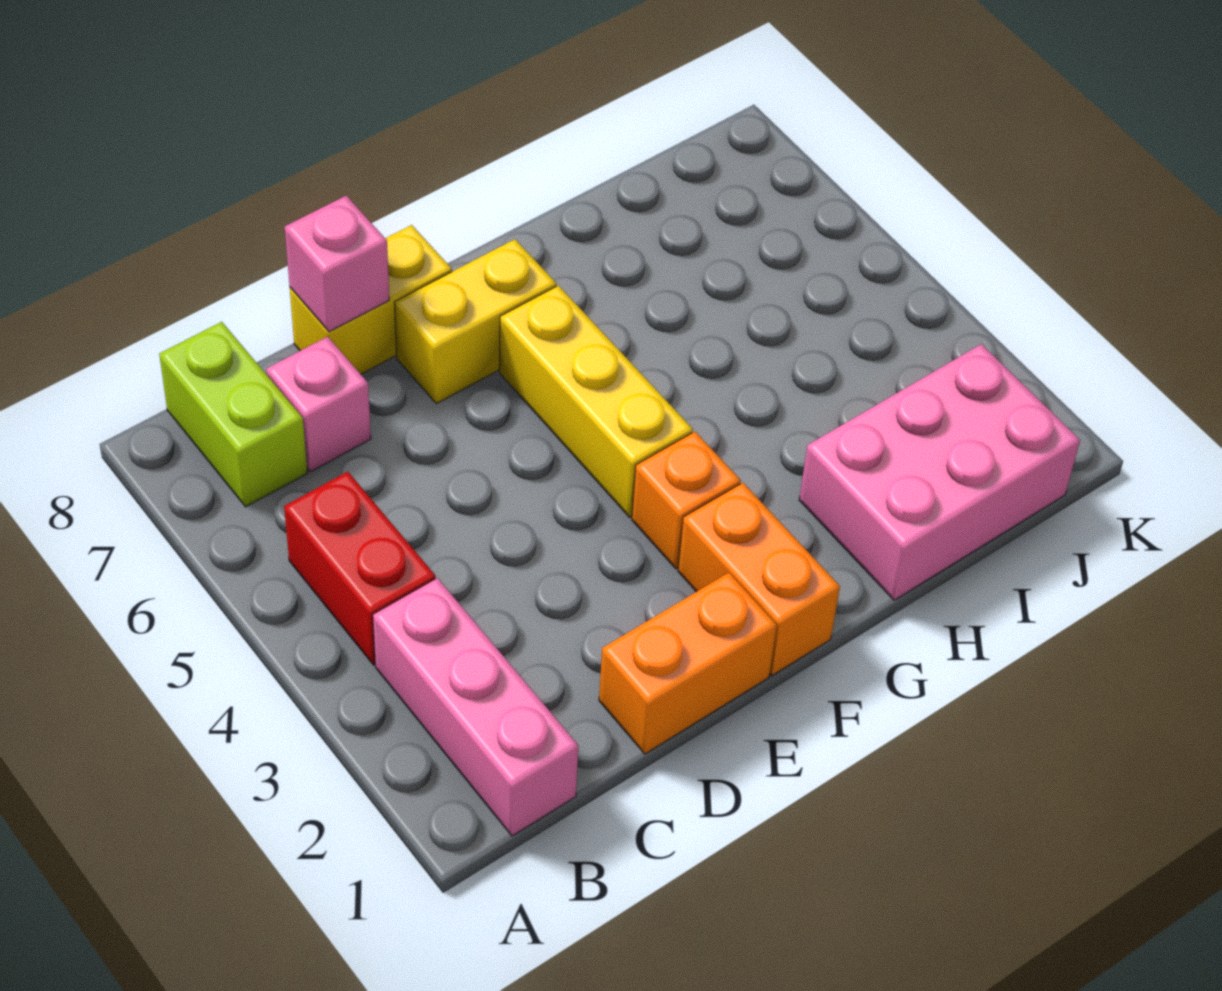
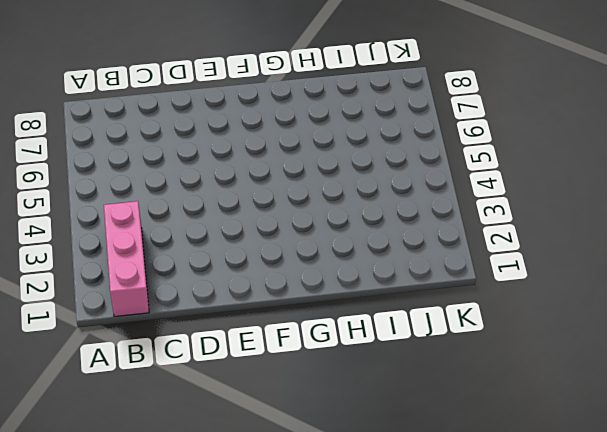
none -> red 1x2 brick [284,472,435,665]
none -> lime 1x2 brick [159,322,307,507]
none -> pink 1x1 brick [266,337,371,472]

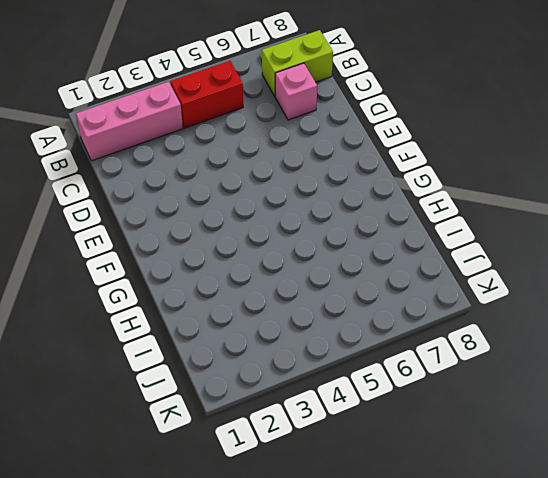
none -> orange 1x2 brick [599,573,777,754]
none -> yellow 1x2 brick [290,225,452,374]
none -> yellow 1x2 brick [395,239,556,404]

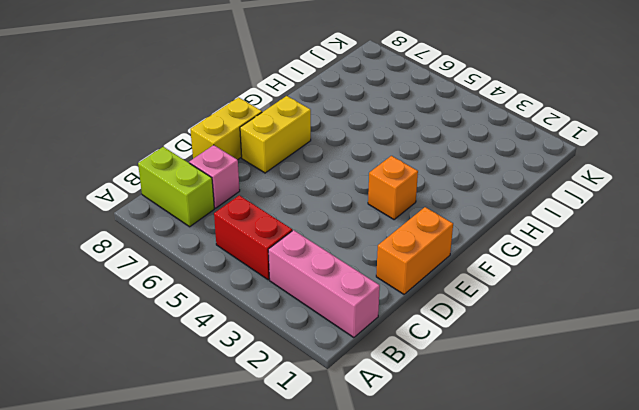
none -> orange 1x2 brick [678,483,840,676]
none -> yellow 1x3 brick [499,285,693,517]
none -> pink 2x3 brick [799,344,1080,600]

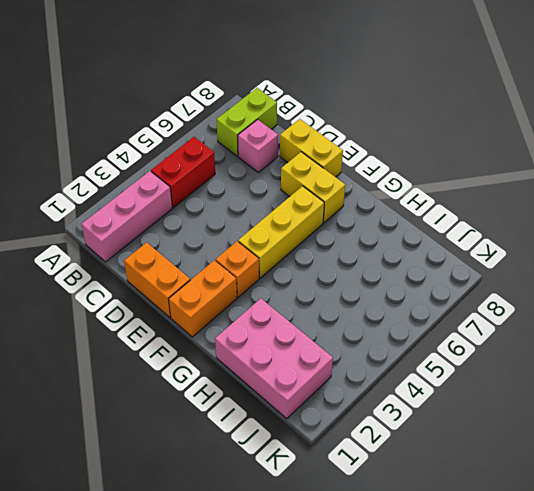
none -> pink 1x1 brick [285,196,389,332]

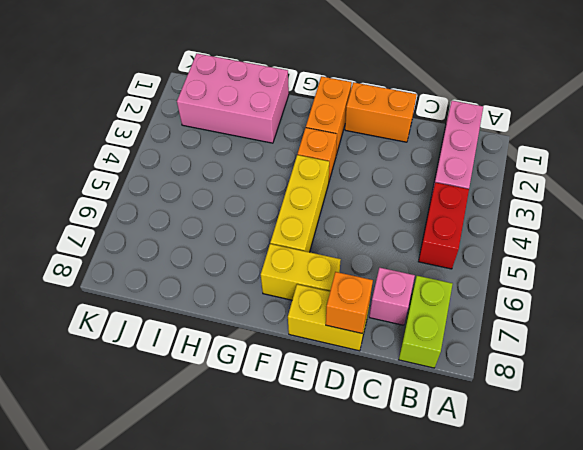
orange 1x1 brick [326,272,373,333] -> pink 1x1 brick [285,196,389,332]

